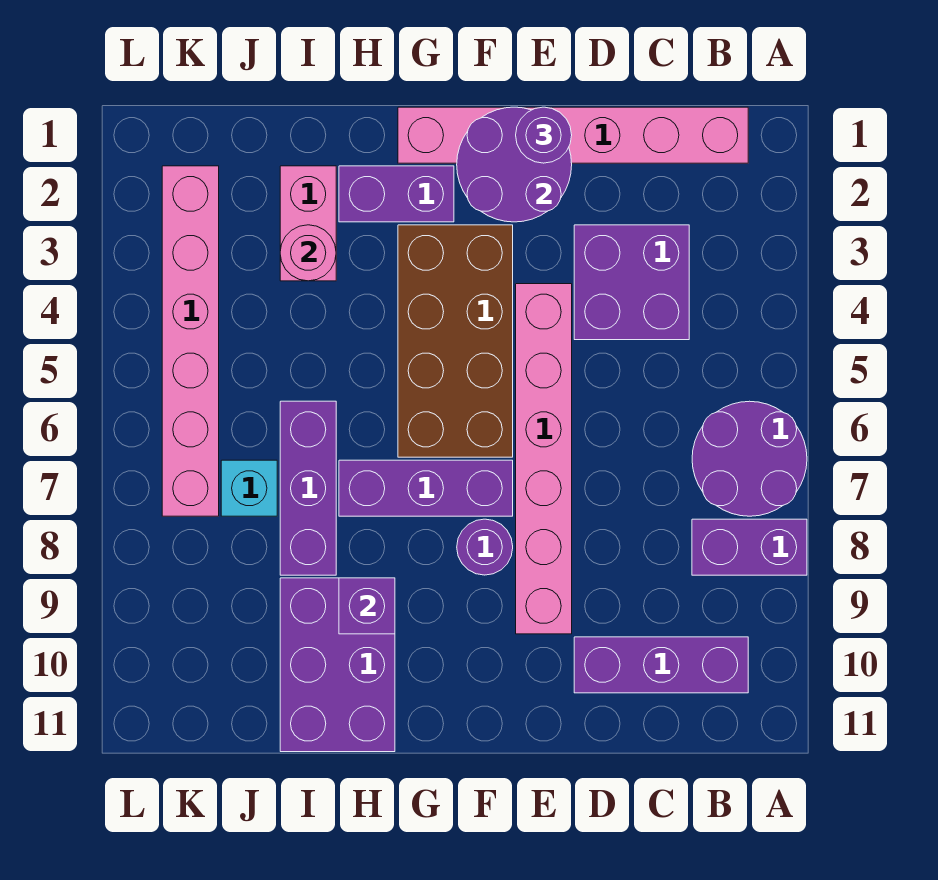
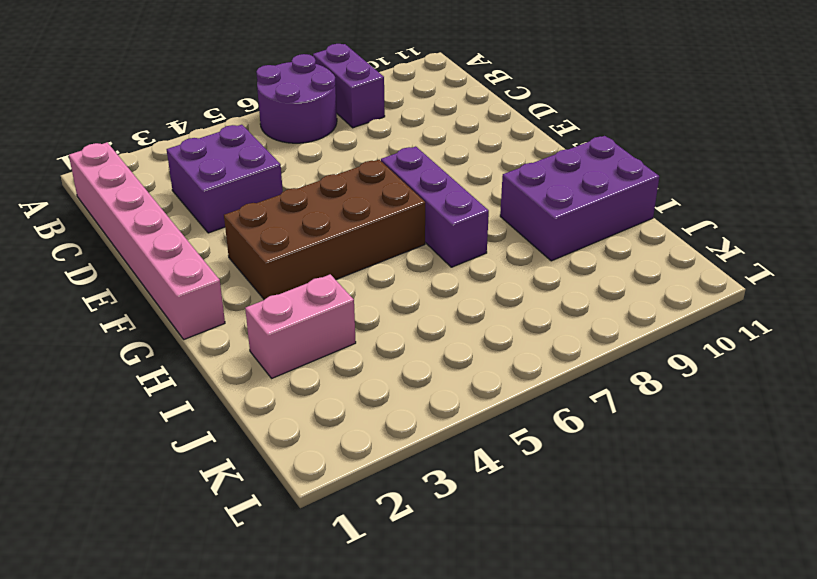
none -> purple 1x3 brick [574,637,748,693]
none -> pink 1x6 brick [516,284,572,634]
none -> purple 1x1 round brick [457,519,513,575]

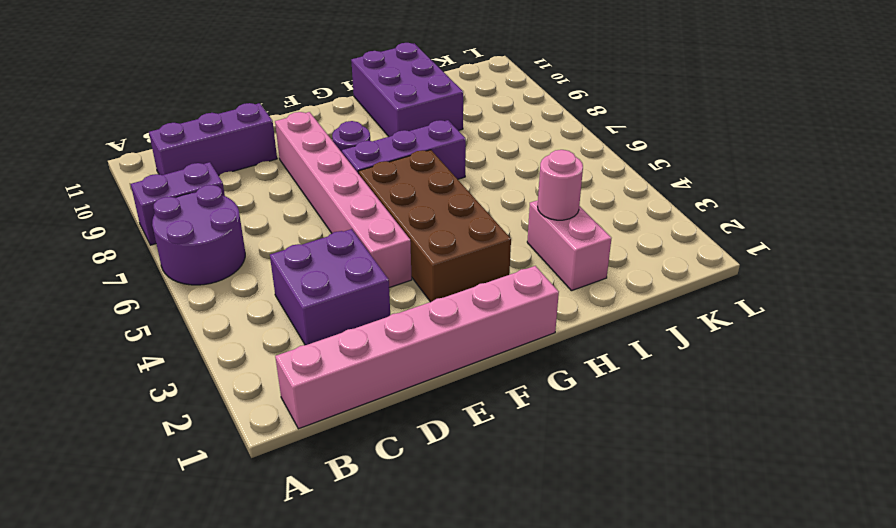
none -> purple 1x2 brick [339,166,454,222]
none -> purple 1x3 brick [280,401,336,575]
none -> cyan 1x1 brick [221,460,277,516]

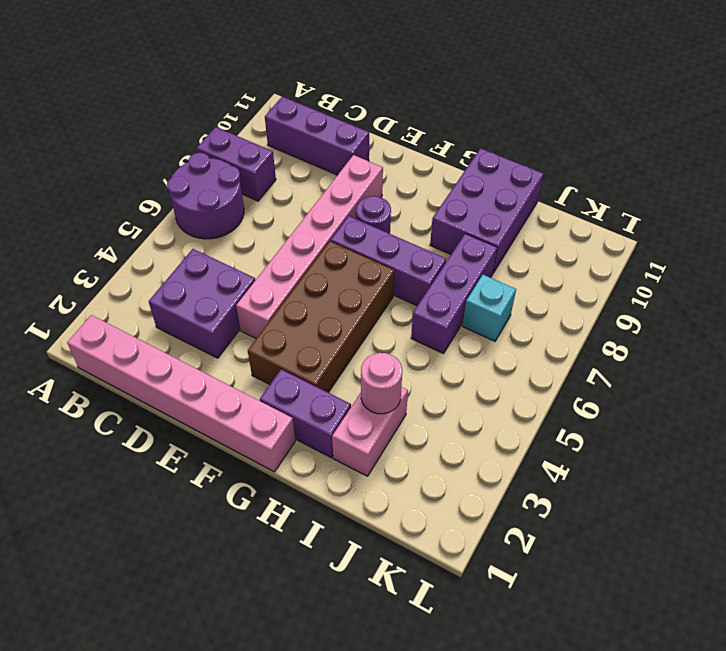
none -> pink 1x6 brick [162,166,219,516]
none -> purple 2x2 round brick [457,107,572,222]
none -> purple 1x1 brick [339,578,395,634]

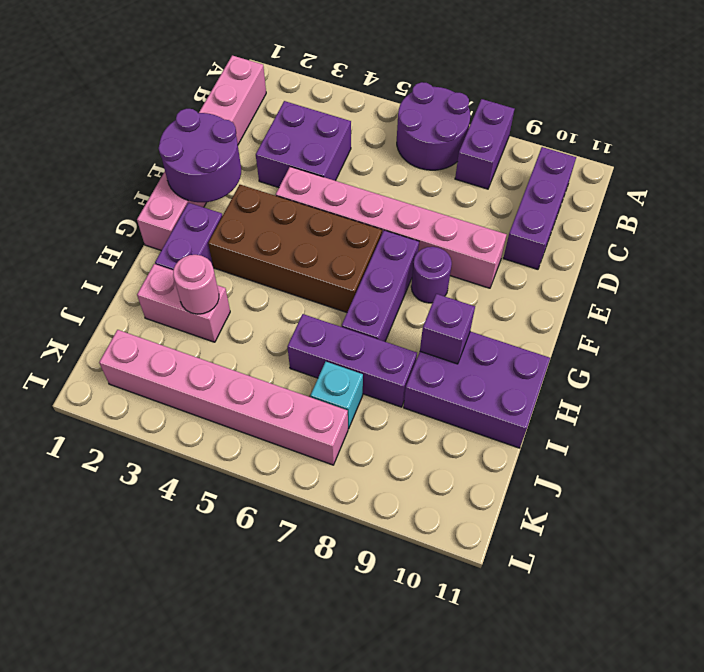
none -> purple 1x1 round brick [516,107,572,163]

